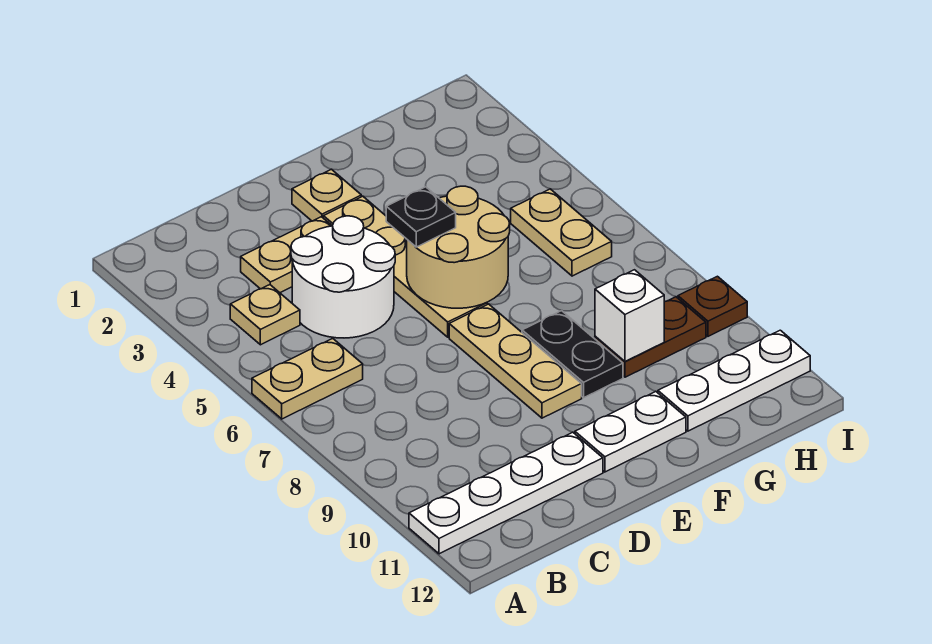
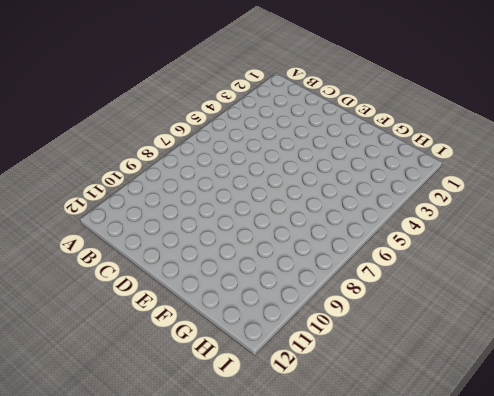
none -> tan 1x2 plate [252,339,363,419]
none -> white 1x4 plate [409,432,603,554]
none -> tan 1x1 plate [230,285,300,345]

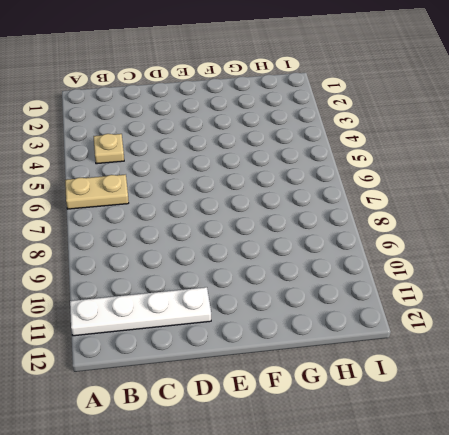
none -> tan 1x2 plate [241,217,332,293]
none -> white 2x2 round brick [291,216,395,338]
none -> tan 1x1 plate [292,169,361,221]

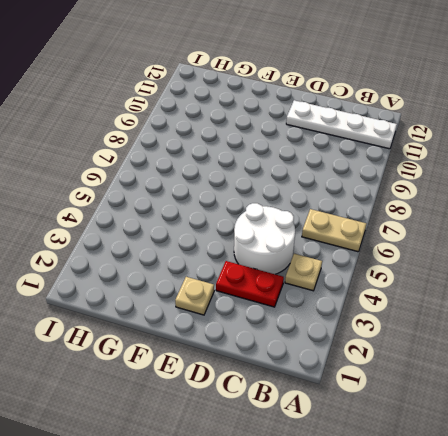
red 1x2 plate [216,261,284,307] -> tan 1x2 plate [241,217,332,293]
none -> tan 1x4 plate [323,196,487,337]
none -> tan 1x3 plate [449,304,582,418]
none -> white 1x2 plate [575,391,686,472]

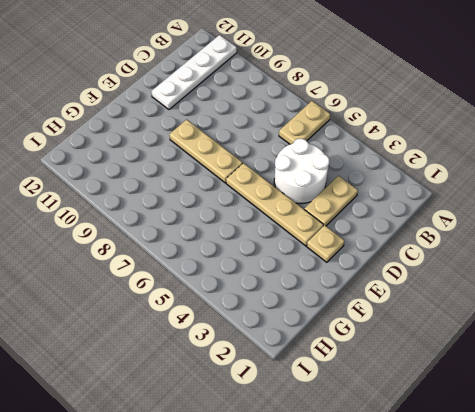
none -> tan 1x1 plate [230,285,300,345]
none -> white 1x2 plate [575,391,686,472]
none -> black 1x2 plate [522,311,623,398]

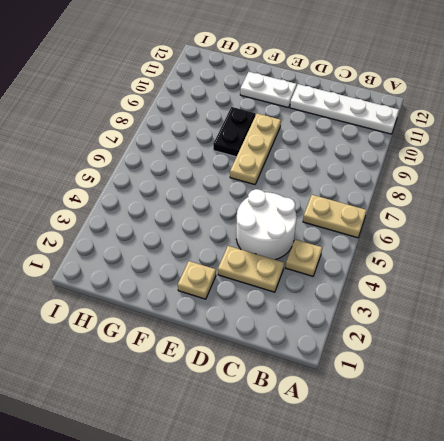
none -> tan 1x4 plate [323,196,487,337]
none -> brown 1x2 plate [595,297,706,377]
none -> white 1x3 plate [658,330,810,431]

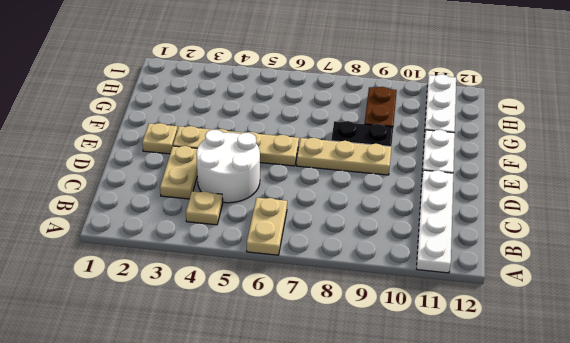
none -> tan 1x2 plate [511,189,612,276]
none -> brown 1x1 plate [678,276,747,336]
none -> tan 2x2 round brick [407,186,510,308]

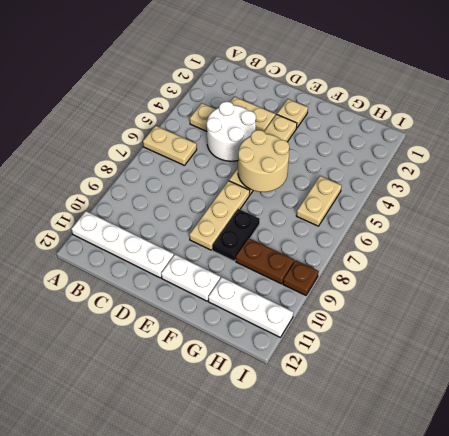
none -> white 1x1 brick [595,270,664,361]
none -> black 1x1 plate [386,187,456,247]

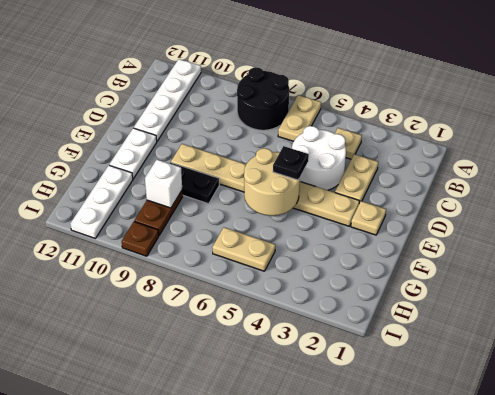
black 2x2 round brick [237,67,289,130] -> none

